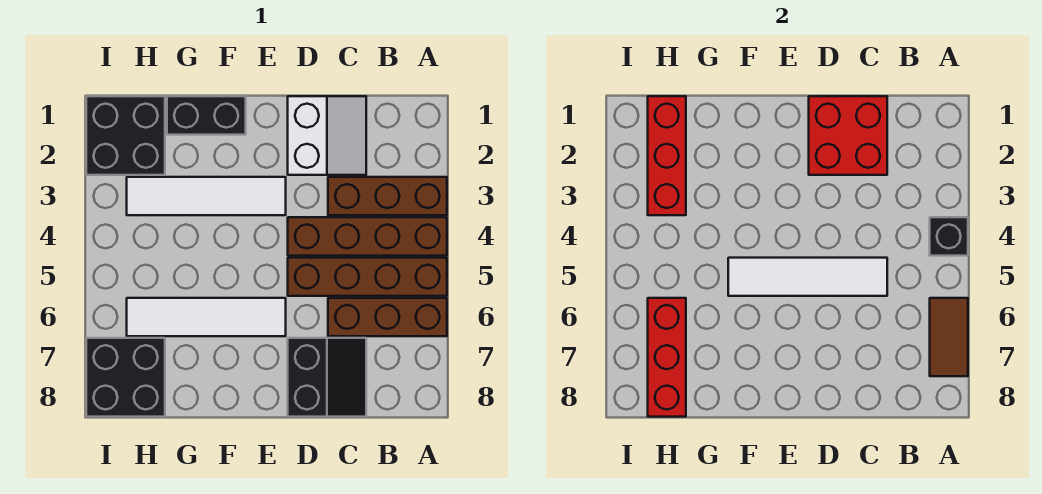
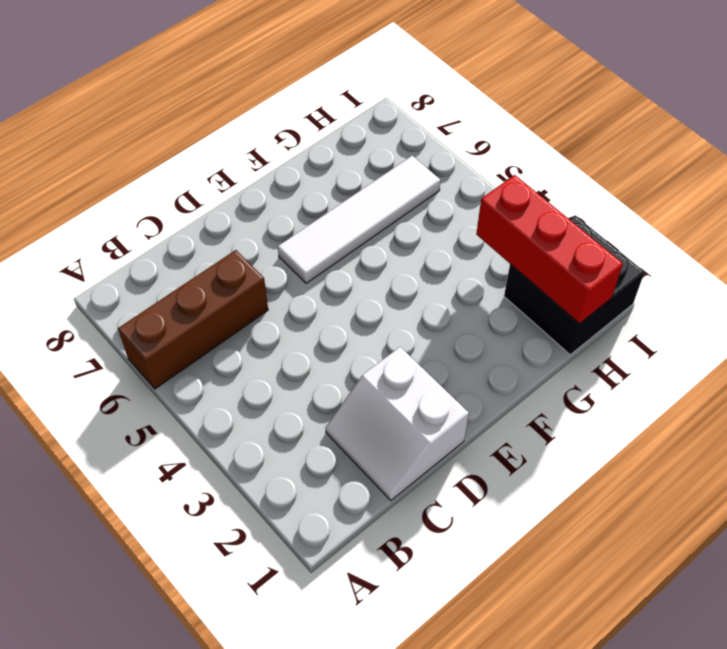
none -> brown 1x3 brick [328,177,447,215]
none -> brown 1x4 brick [288,217,447,256]
none -> brown 1x4 brick [288,258,447,296]

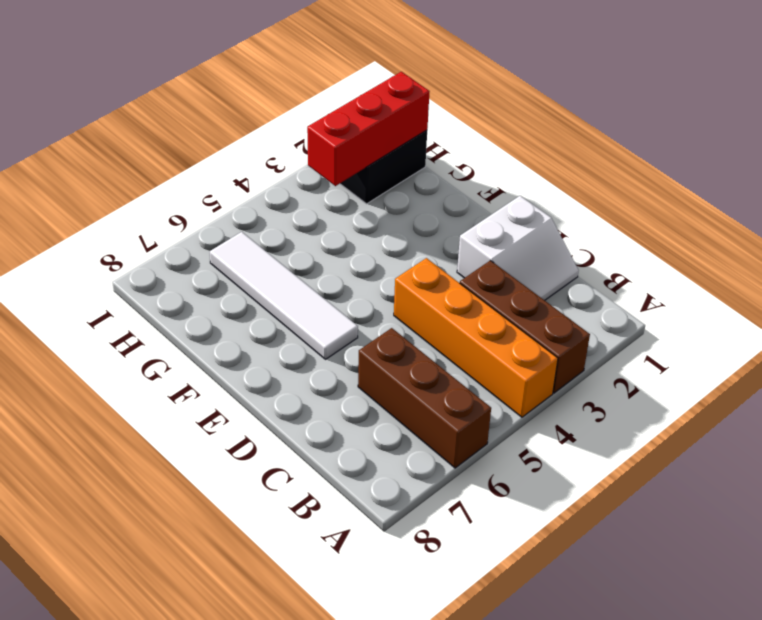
orange 1x4 brick [394,258,558,417] -> brown 1x4 brick [288,217,447,256]
none -> brown 1x4 brick [288,258,447,296]
none -> black 2x2 slope [288,338,366,417]
none -> white 1x4 tile [127,177,286,215]

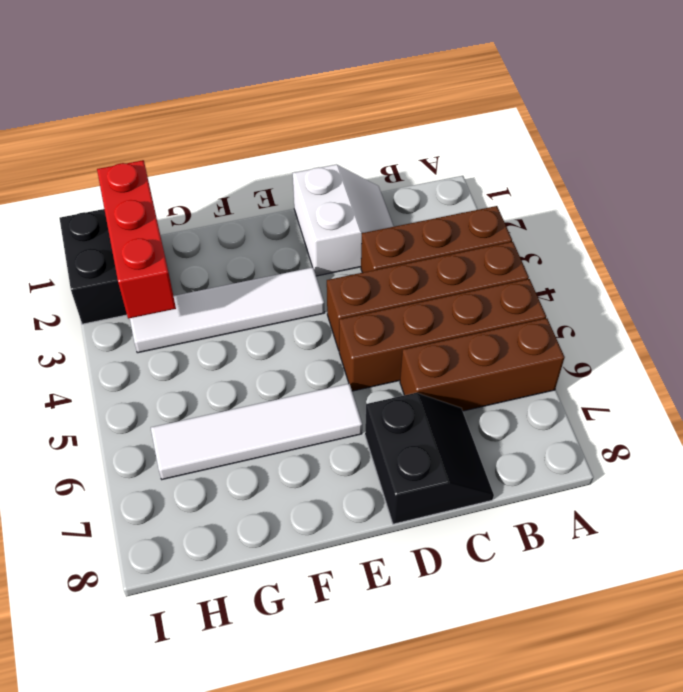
none -> black 1x2 brick [167,96,246,135]
none -> black 2x2 brick [86,338,165,417]
none -> black 1x1 brick [930,217,968,256]

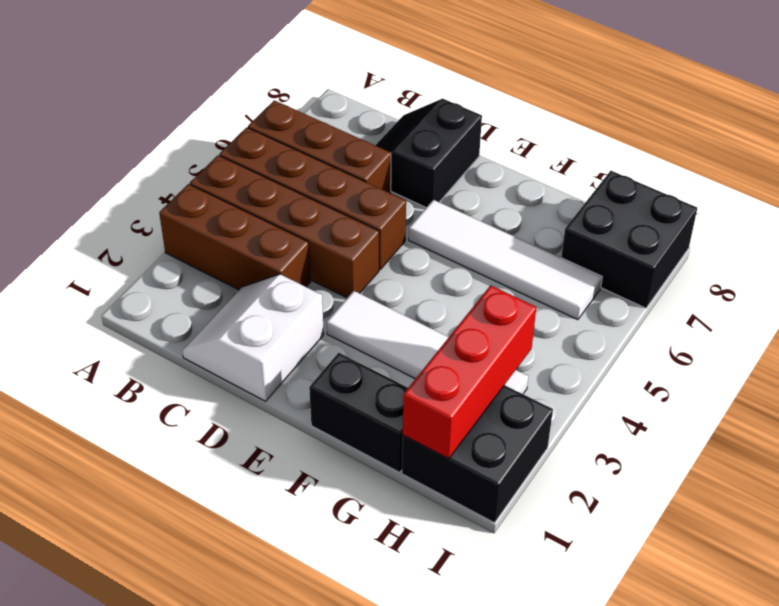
none -> black 1x1 brick [930,217,968,256]
none -> brown 1x2 tile [930,298,968,376]
none -> red 2x2 brick [809,96,887,175]

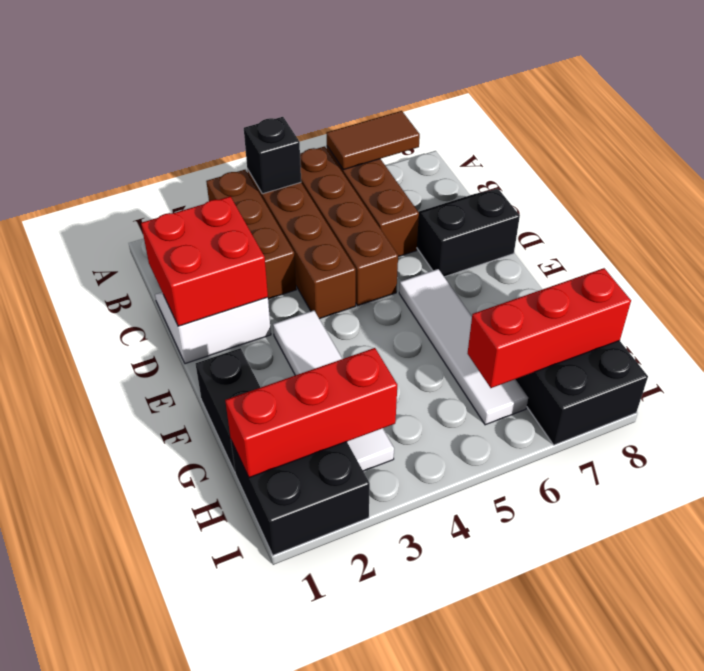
none -> white 1x4 tile [728,258,887,296]

